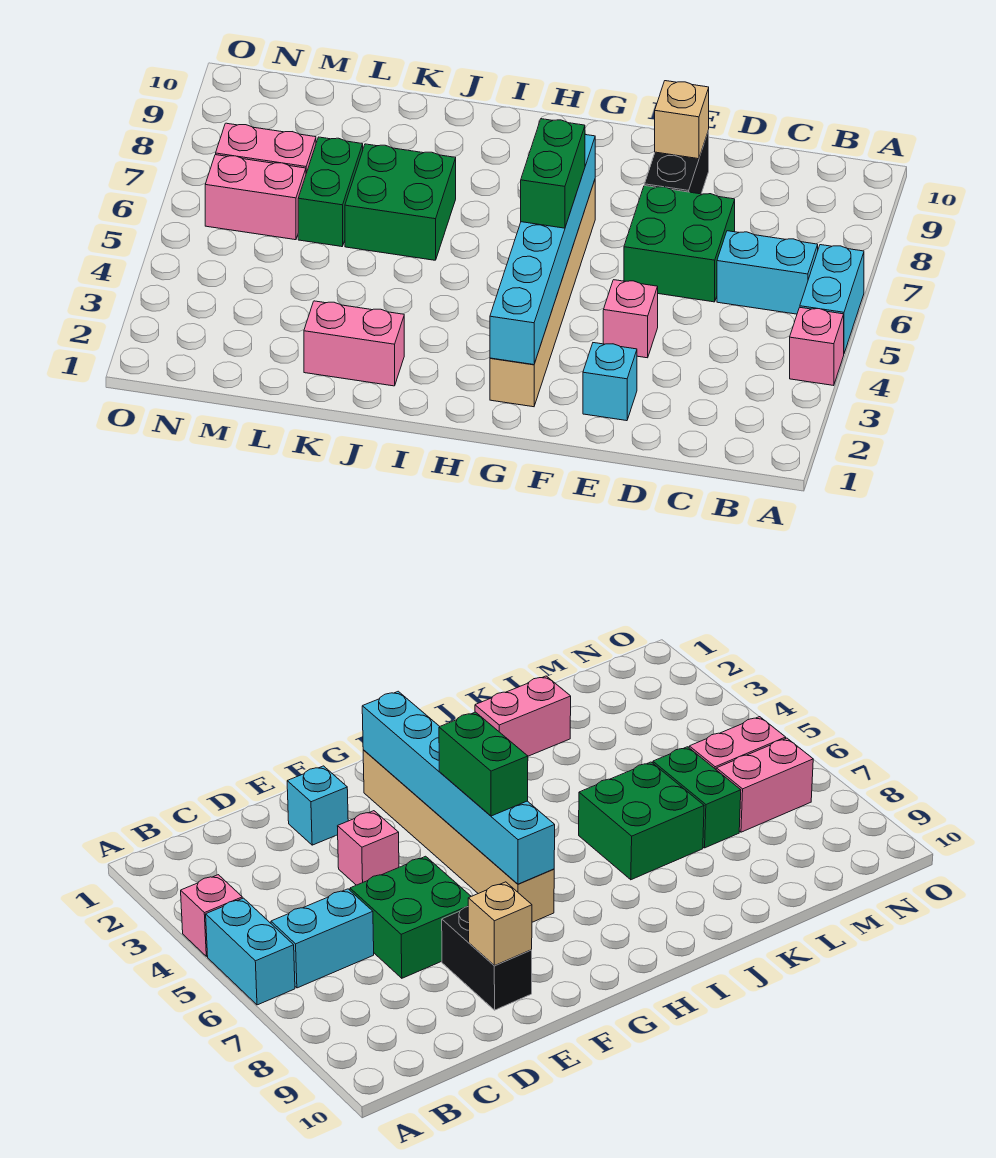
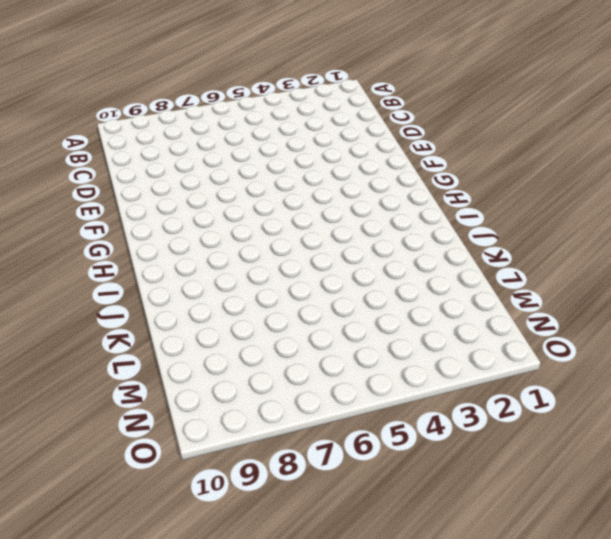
none -> pink 1x1 brick [790,308,844,386]
none -> cyan 1x2 brick [800,245,864,353]
none -> cyan 1x2 brick [717,231,818,314]

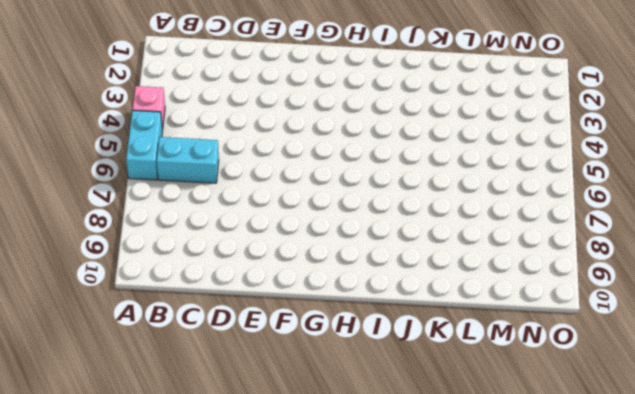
none -> green 2x2 brick [624,186,735,302]
none -> cyan 1x1 brick [583,343,637,421]
none -> pink 1x1 brick [603,280,658,358]

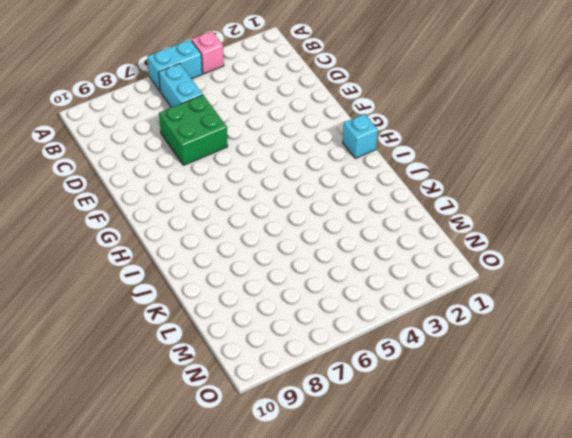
cyan 1x1 brick [343,114,378,159] -> cyan 1x1 brick moved to [583,343,637,421]
none -> pink 1x1 brick [603,280,658,358]
none -> black 1x2 brick [645,131,709,194]
none -> tan 1x6 brick [490,180,595,407]

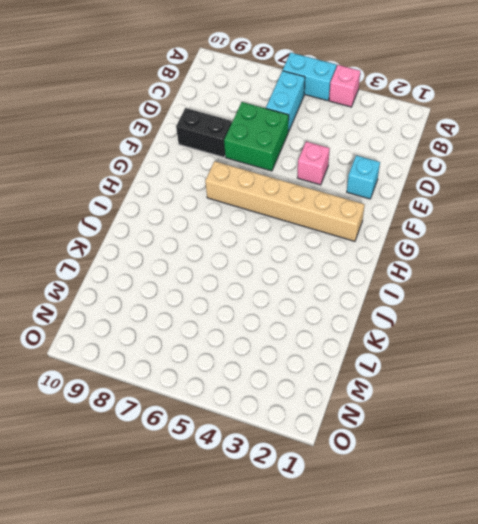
none -> pink 1x2 brick [304,301,404,386]
none -> green 2x2 brick [345,144,456,260]
none -> green 1x2 brick [298,137,363,247]

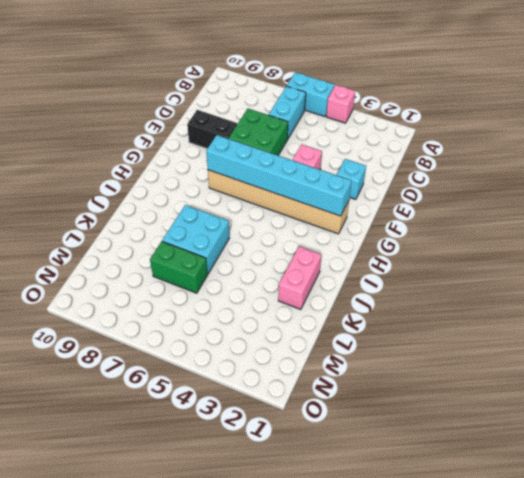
cyan 2x2 brick [162,205,229,274] -> green 2x2 brick [345,144,456,260]
none -> pink 1x2 brick [205,155,306,240]
none -> pink 1x2 brick [216,123,316,173]
none -> tan 1x1 brick [655,81,709,159]

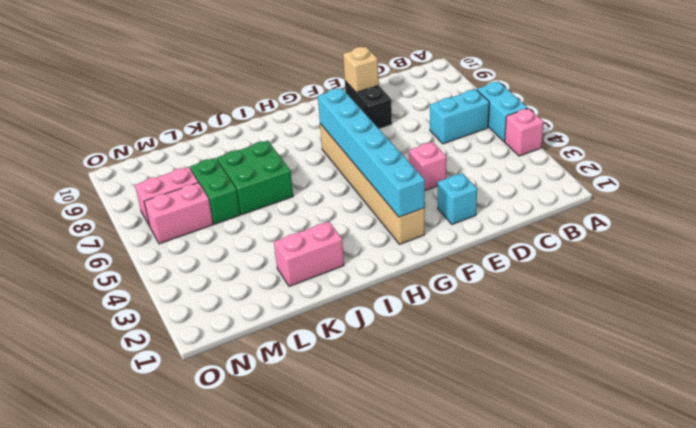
none -> green 2x2 brick [624,186,735,302]
none -> green 1x2 brick [521,119,585,228]

